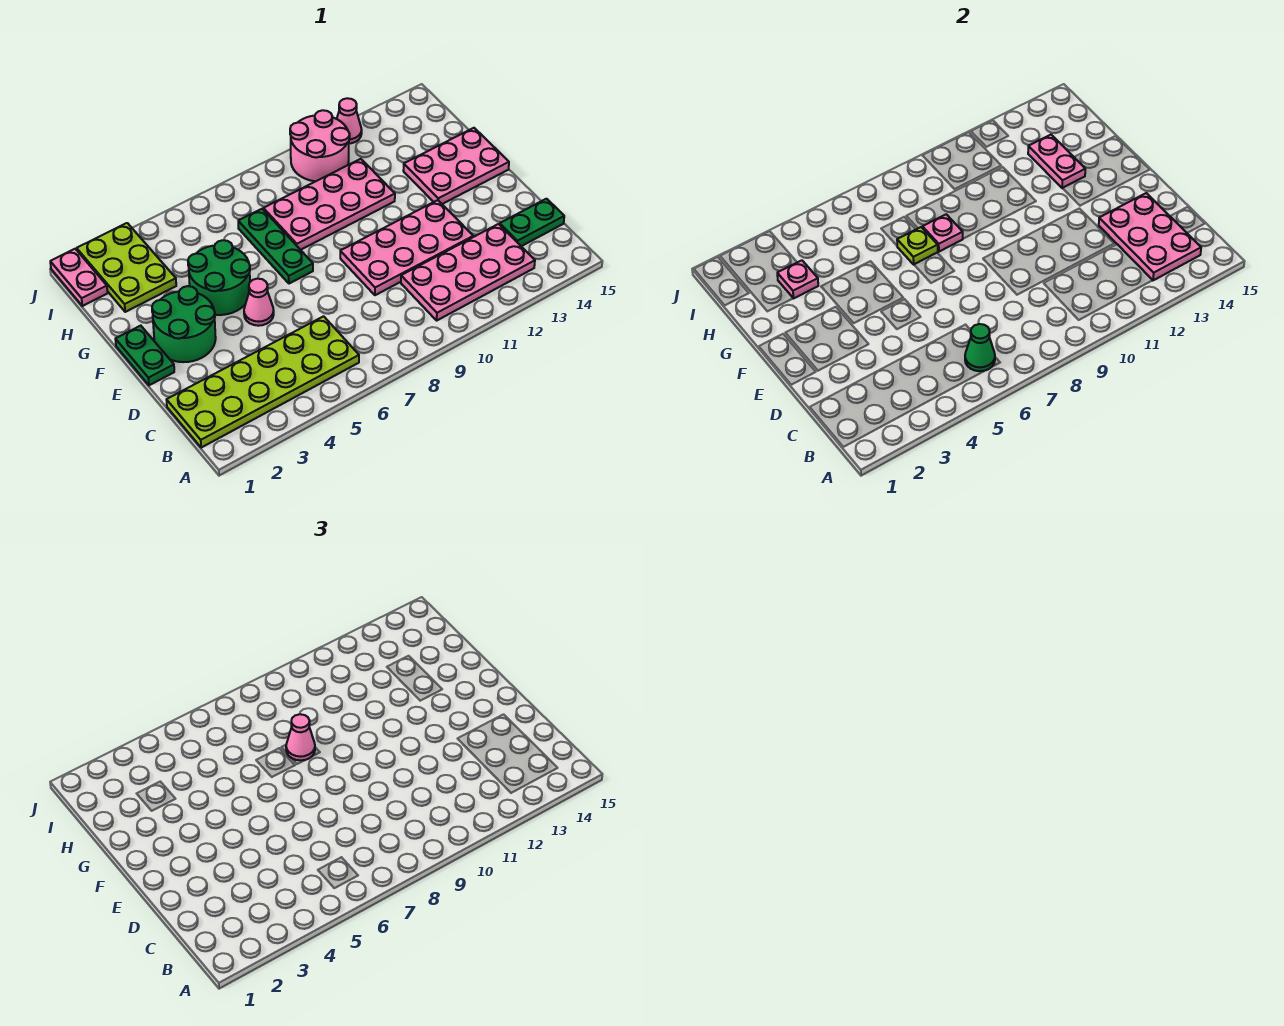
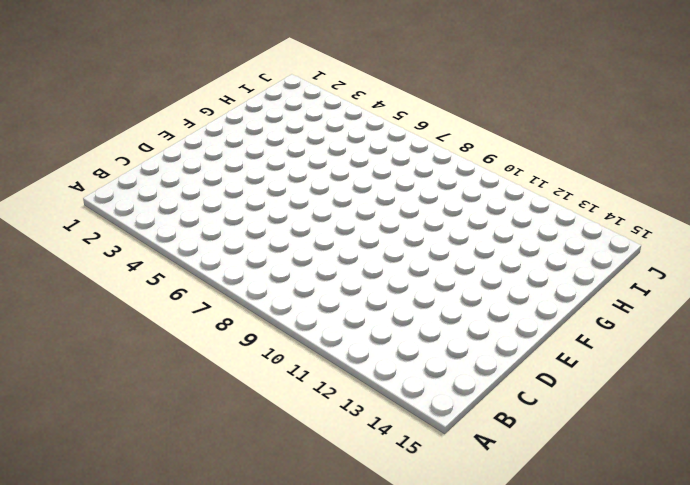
none -> lime 2x6 plate [167,316,359,448]
none -> pink 2x4 plate [401,224,535,320]
none -> green 1x2 plate [500,199,564,246]

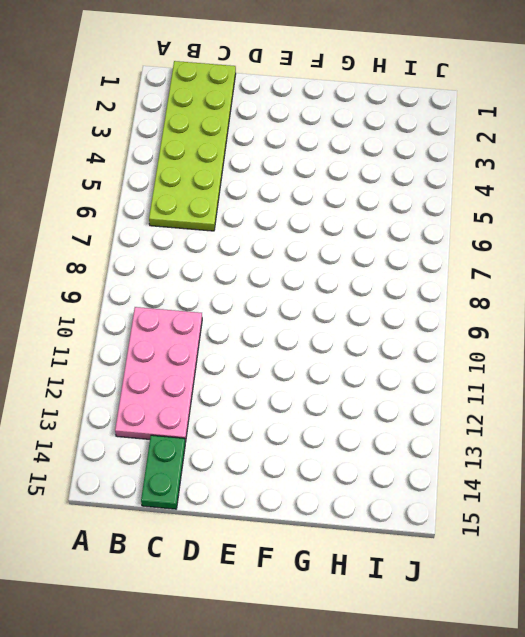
none -> pink 2x4 plate [340,200,473,295]
none -> green 1x2 plate [115,326,174,385]
none -> green 2x2 round brick [152,286,216,362]

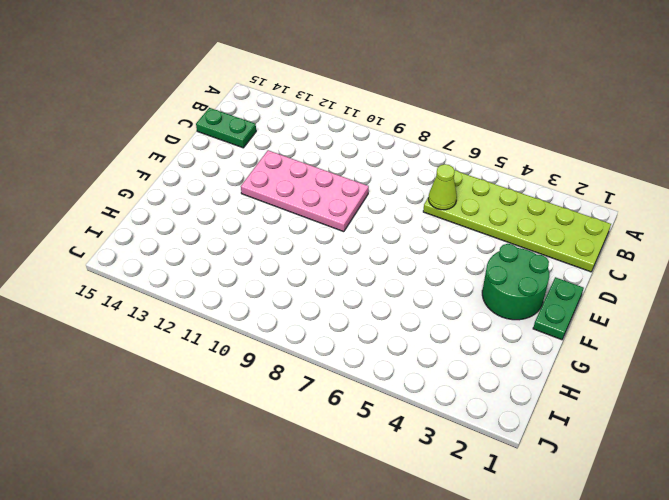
lime 1x1 cone [429,164,457,210] -> none
none -> pink 2x4 plate [401,224,535,320]
none -> pink 1x1 cone [244,279,274,326]
none -> green 2x2 round brick [188,240,250,315]

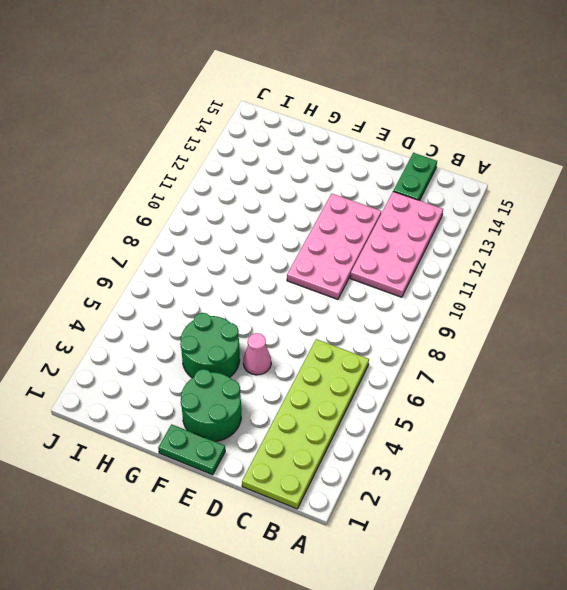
none -> green 1x3 plate [238,209,313,284]
none -> pink 2x3 plate [403,128,509,204]
none -> pink 2x4 plate [263,159,395,250]

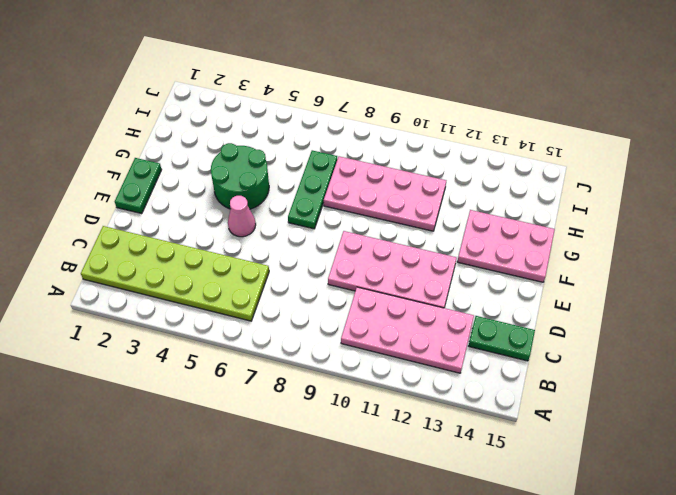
none -> green 2x2 round brick [152,286,216,362]
none -> lime 2x3 plate [77,223,176,312]
none -> pink 1x2 plate [50,249,107,306]

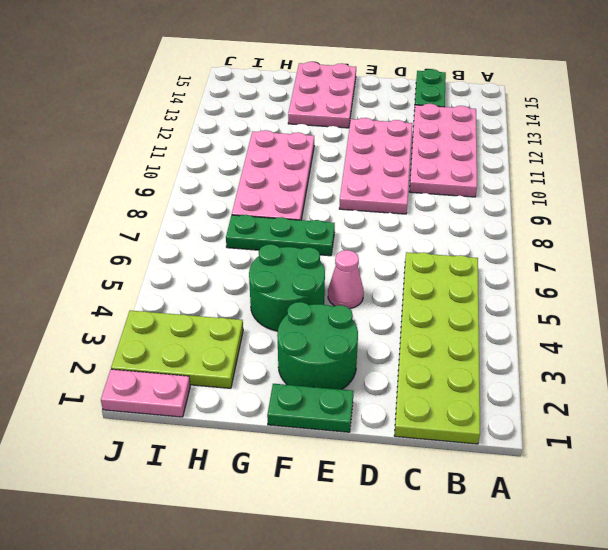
none -> pink 2x2 round brick [290,110,350,181]
none -> pink 1x1 cone [337,98,362,143]
none -> green 1x1 cone [965,324,995,371]

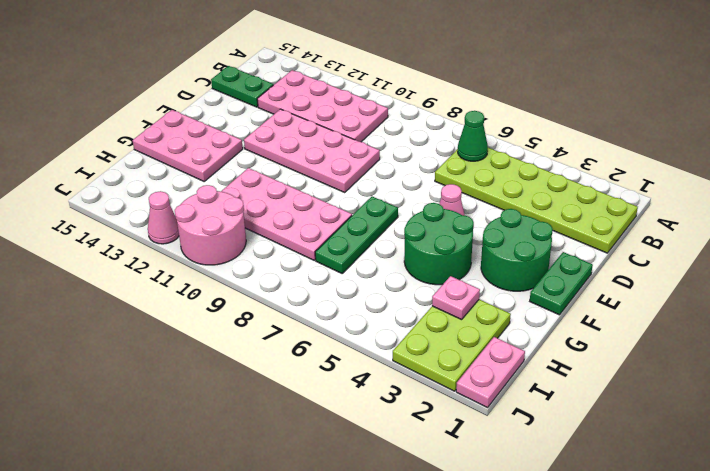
none -> pink 2x3 plate [1099,193,1201,280]
none -> lime 1x1 plate [897,227,938,264]
none -> pink 1x1 plate [922,214,963,252]

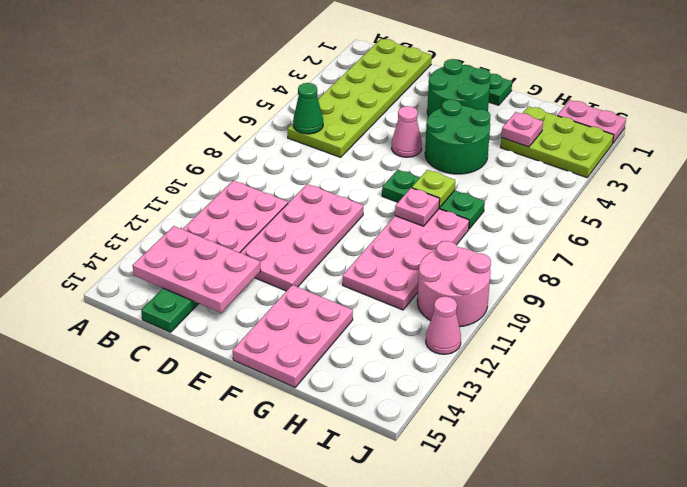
none -> pink 1x2 plate [1028,135,1085,188]
none -> pink 1x1 cone [286,714,315,760]

